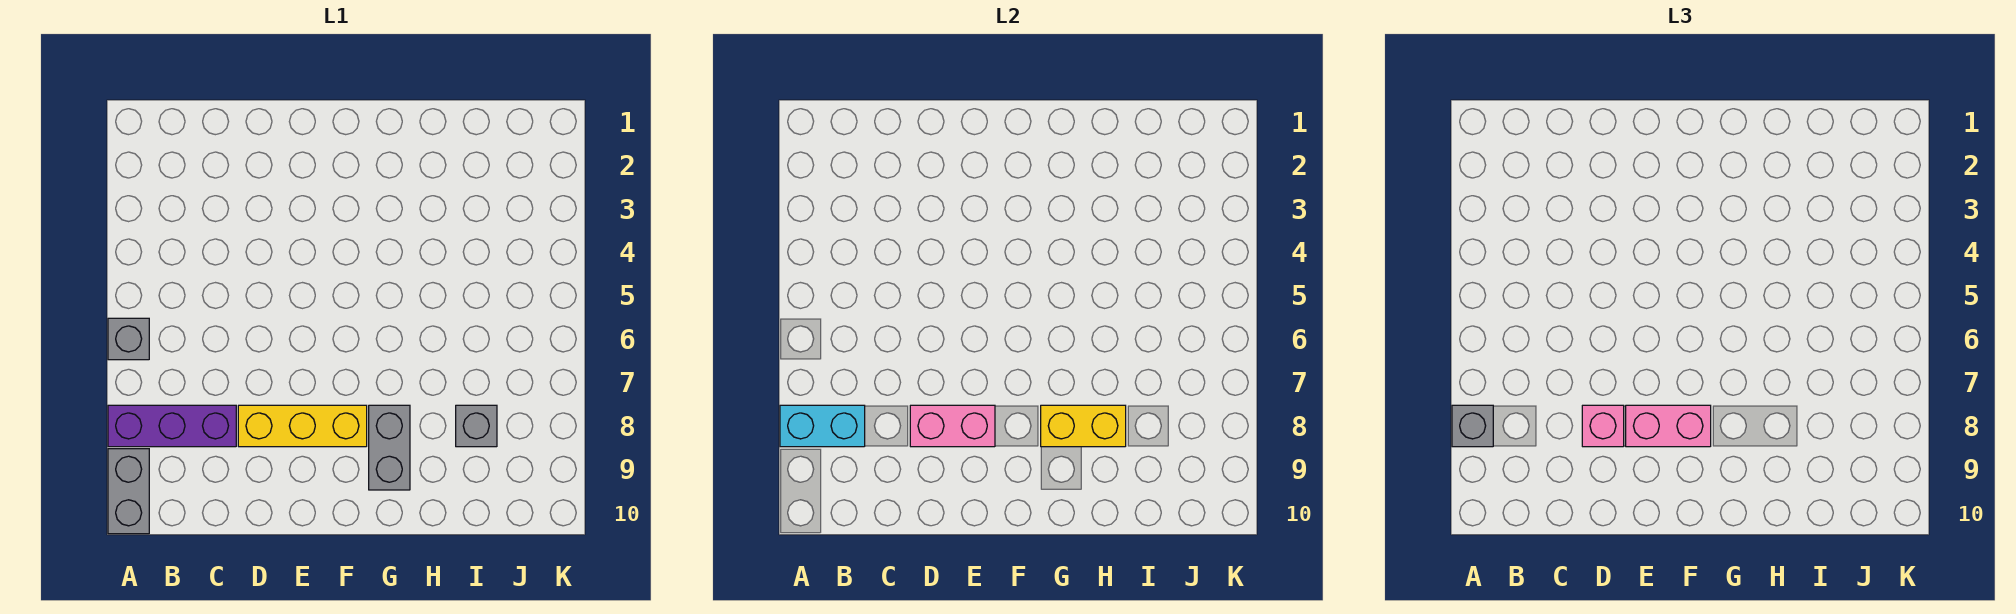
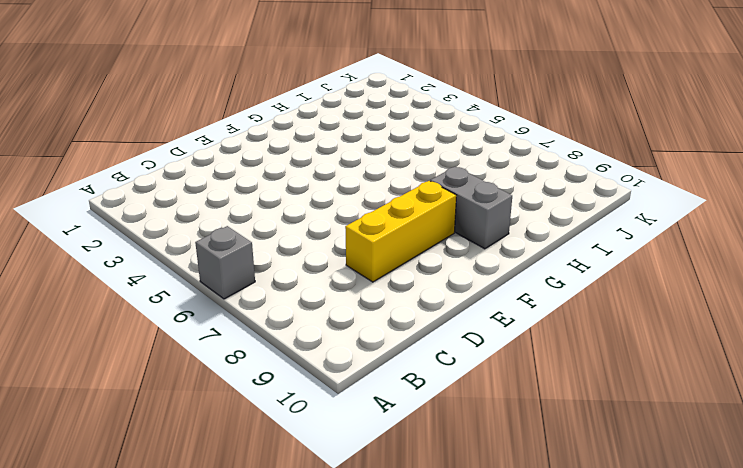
none -> purple 1x3 brick [108,405,236,447]
none -> grey 1x2 brick [108,449,149,534]
none -> grey 1x1 brick [456,405,497,447]

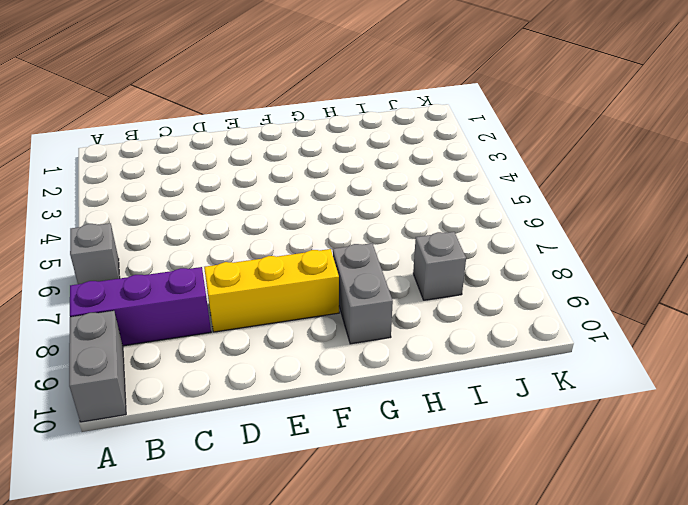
none -> cyan 1x2 brick [780,405,865,447]
none -> pink 1x2 brick [910,405,995,447]
none -> yellow 1x2 brick [1041,405,1126,447]

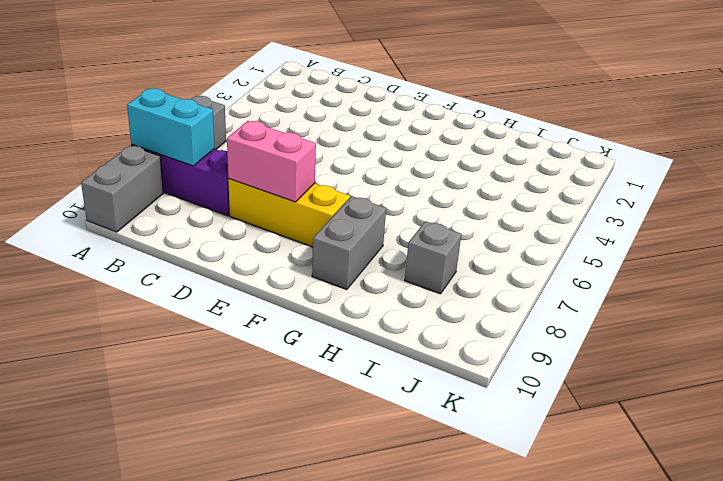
none -> yellow 1x2 brick [1041,405,1126,447]
none -> grey 1x1 brick [1452,405,1493,447]
none -> pink 1x1 brick [1582,405,1624,447]

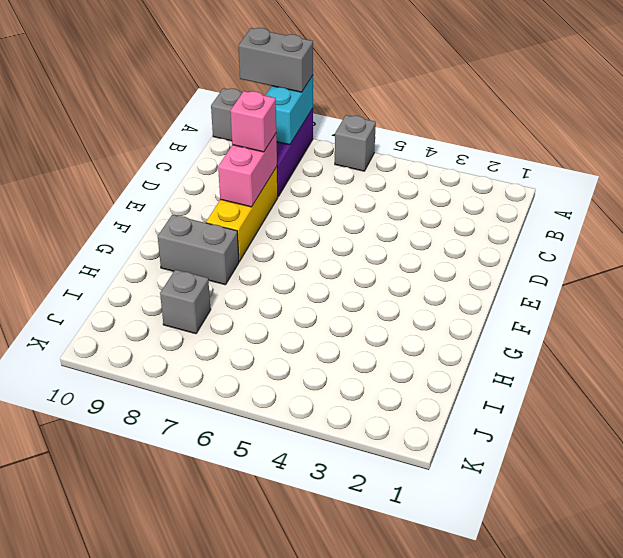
grey 1x2 brick [239,28,313,92] -> grey 1x1 brick [1452,405,1493,447]
none -> yellow 1x2 brick [1041,405,1126,447]
none -> pink 1x2 brick [1626,405,1711,447]

